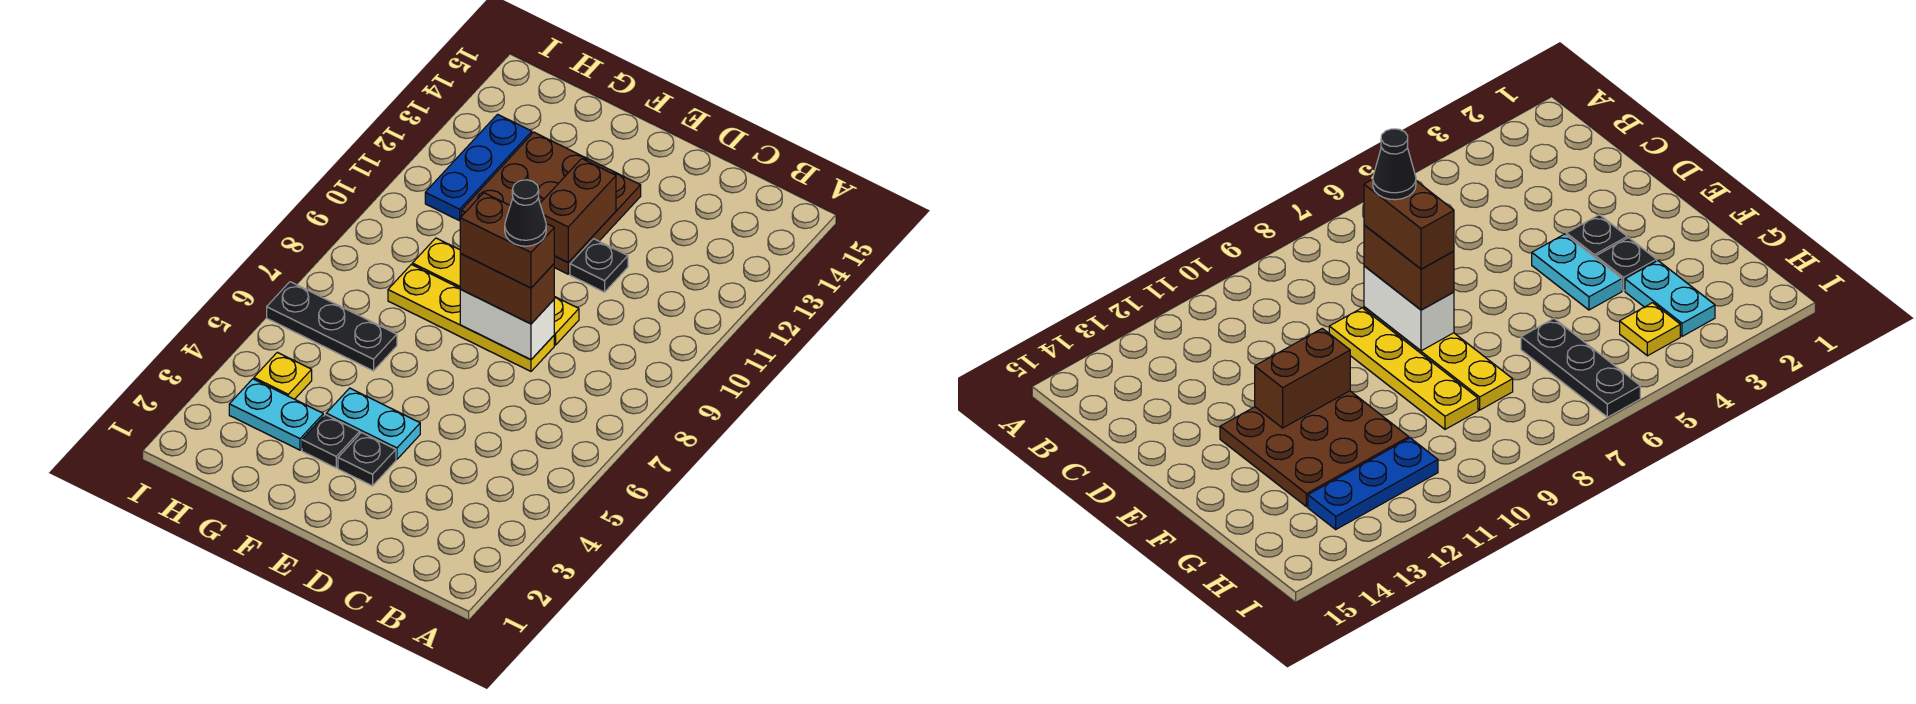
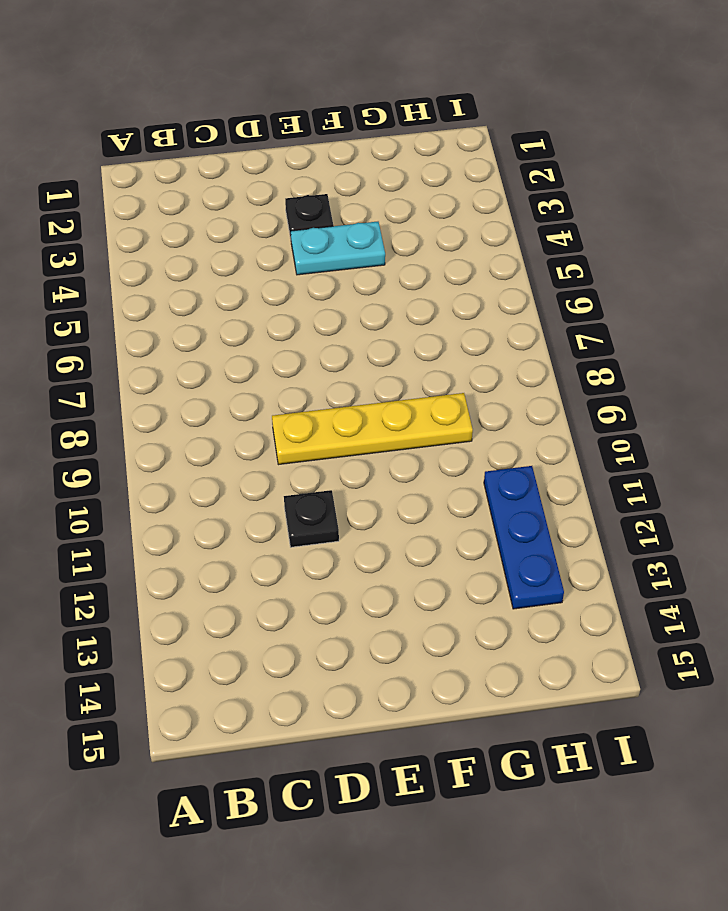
none -> yellow 1x4 plate [388,264,554,371]
none -> brown 3x3 plate [461,132,641,274]
none -> black 1x1 plate [302,415,360,468]

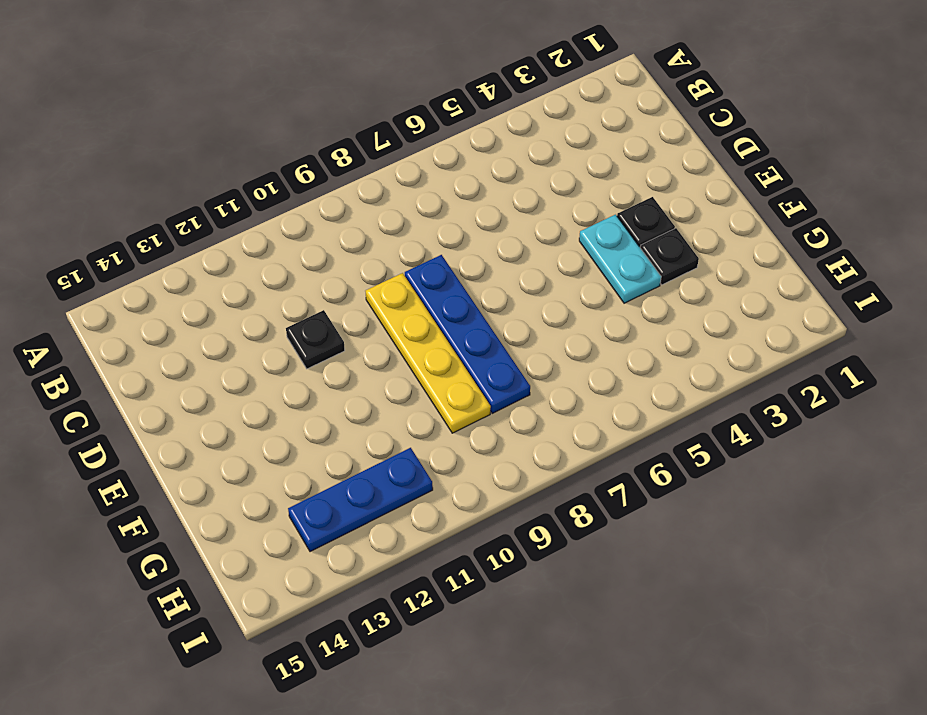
blue 1x4 plate [405,255,530,413] -> yellow 1x4 plate [388,264,554,371]
none -> brown 3x3 plate [461,132,641,274]
none -> cyan 1x2 plate [229,379,323,450]
none -> black 1x3 plate [267,282,397,371]

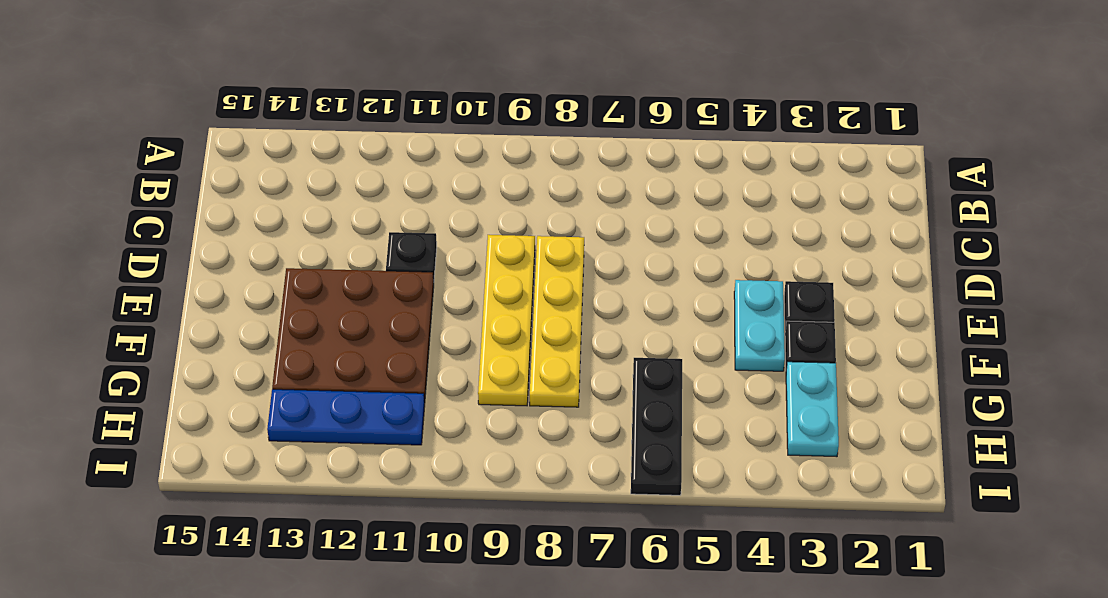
none -> yellow 1x1 plate [254,352,312,399]
none -> white 1x2 brick [460,290,554,360]
none -> brown 1x2 brick [540,159,616,262]

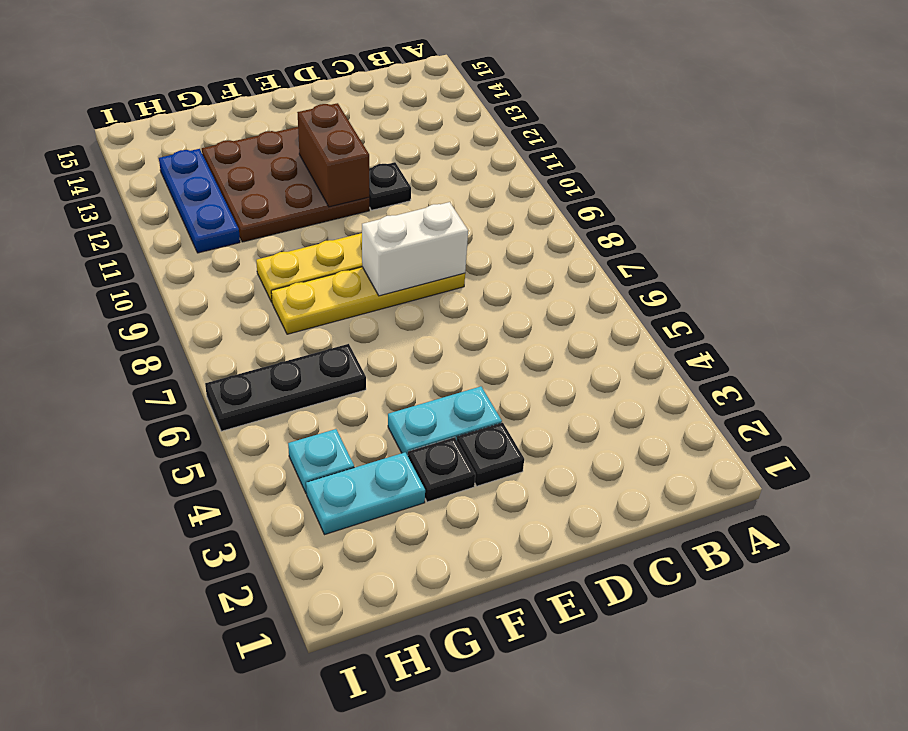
cyan 1x1 plate [288,429,354,493] -> yellow 1x1 plate [254,352,312,399]
none -> brown 1x2 brick [460,254,554,324]
none -> brown 1x2 brick [460,193,554,288]
none -> black 1x1 cone [505,180,546,246]

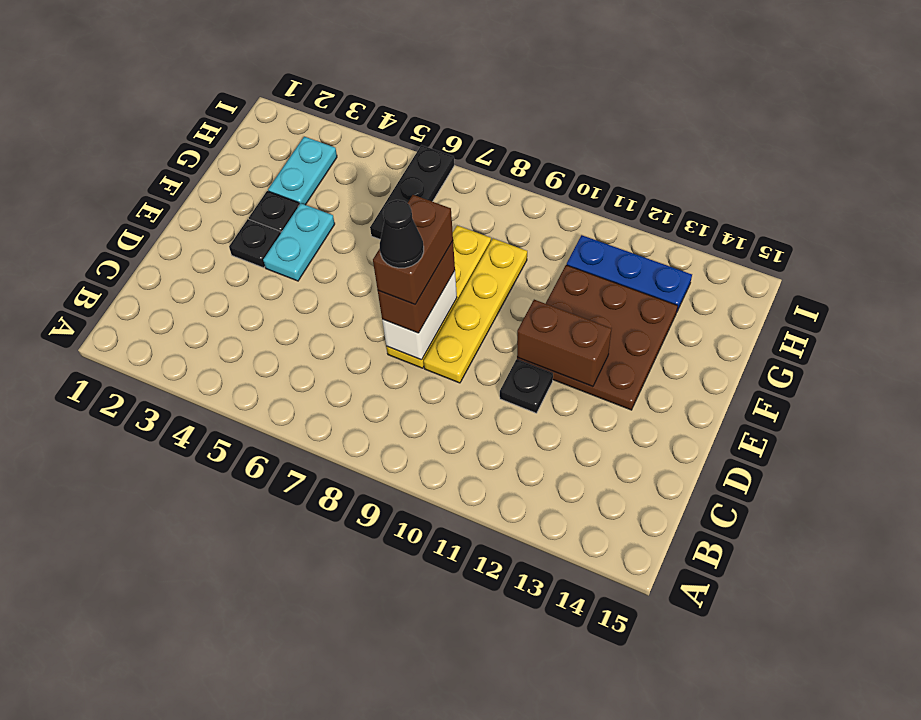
none -> yellow 1x1 plate [254,352,312,399]

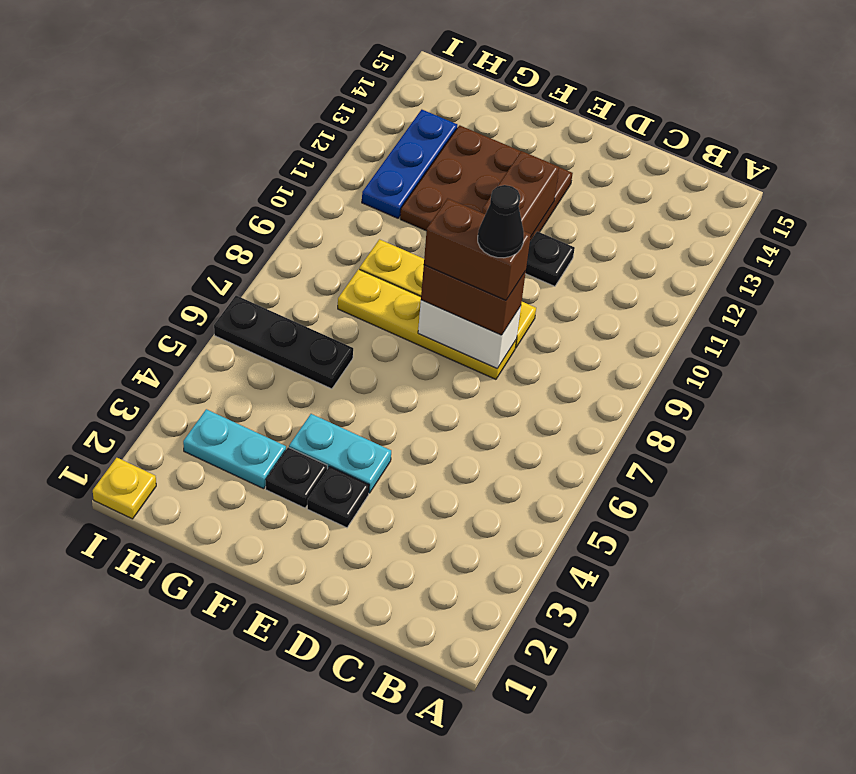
yellow 1x1 plate [93,458,156,519] -> yellow 1x1 plate moved to [254,352,312,399]

